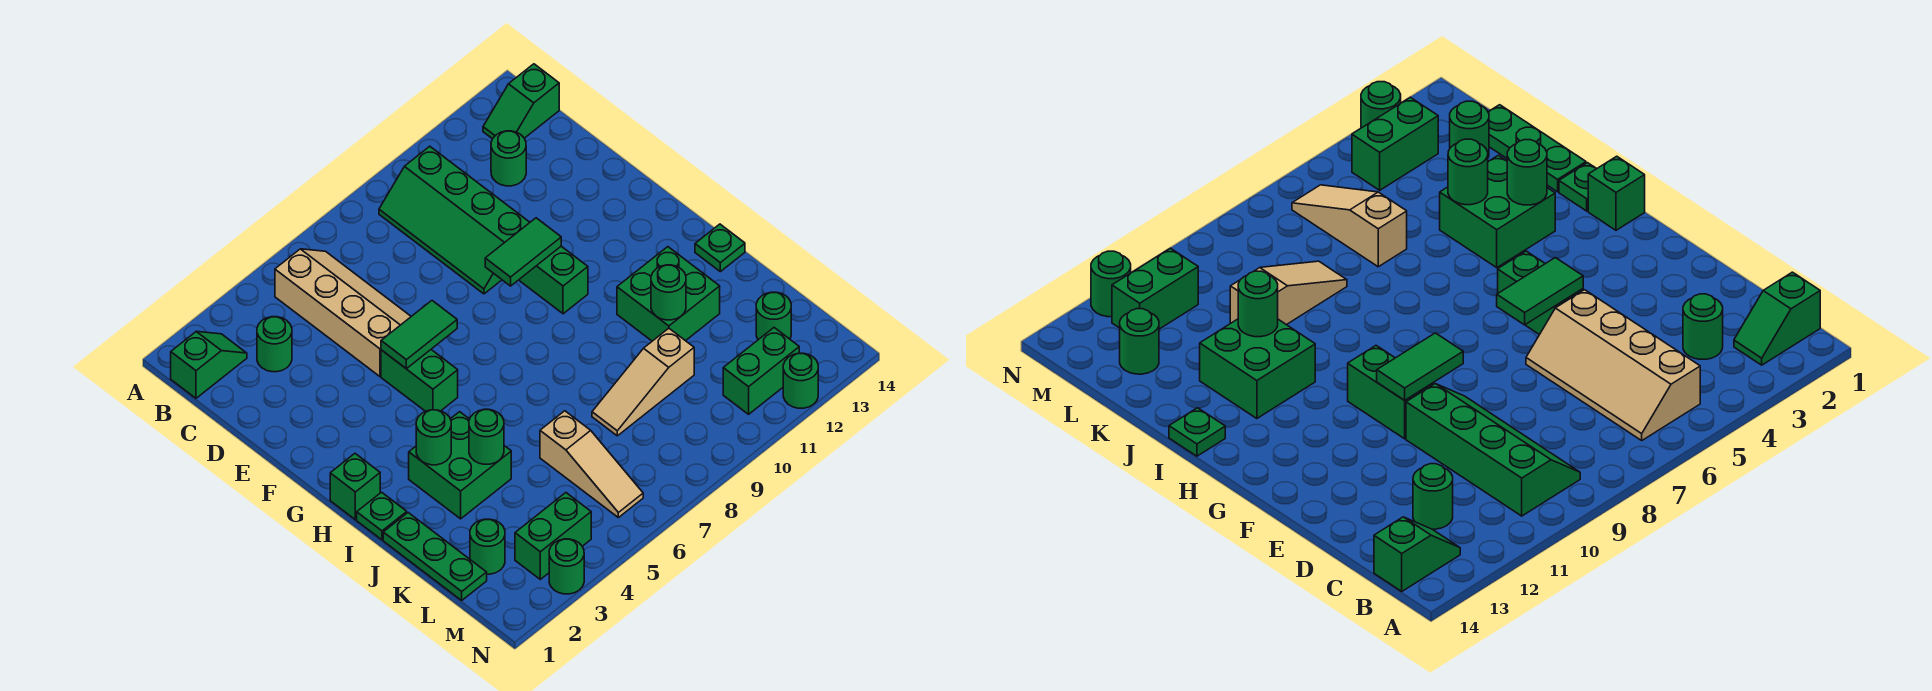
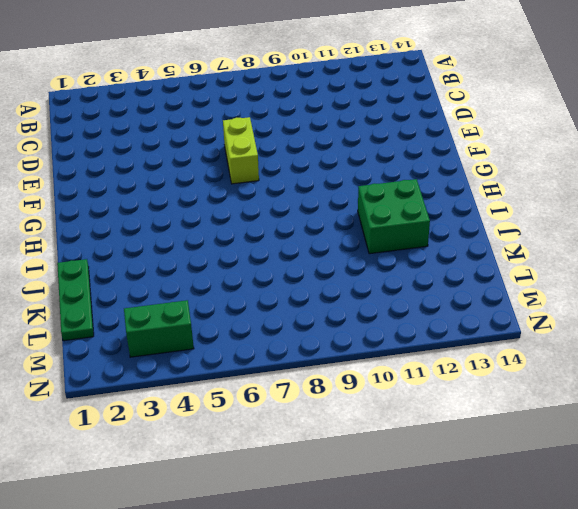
lime 1x2 brick [223,117,259,184] -> none
none -> green 1x2 slope [171,331,247,398]
none -> tan 2x4 slope [275,249,411,376]
none -> green 2x4 slope [379,146,530,294]

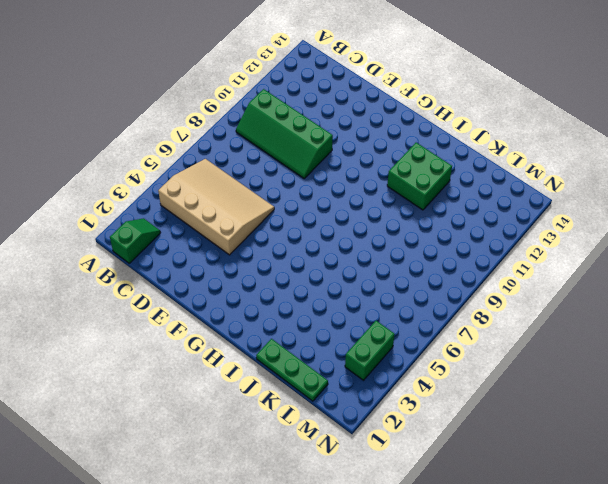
tan 3x4 slope [158,159,274,255] -> tan 2x4 slope [275,249,411,376]
none -> green 1x2 slope [483,64,559,139]
none -> green 1x1 round brick [257,317,292,372]
none -> green 1x1 round brick [491,131,526,186]

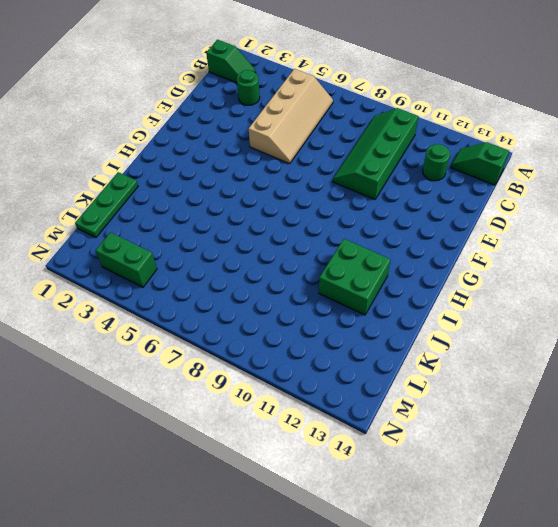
none -> green 1x2 brick [381,350,458,411]
none -> green 1x2 brick [519,246,588,314]
none -> green 1x1 brick [330,454,380,520]

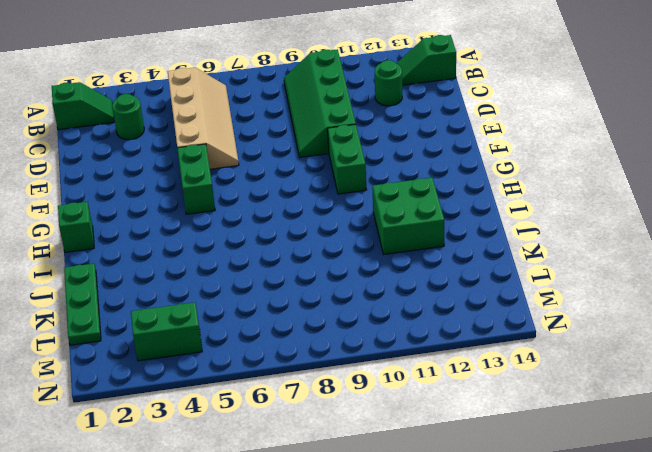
none -> green 1x1 plate [357,492,407,540]
none -> green 2x2 brick [409,412,511,519]
none -> green 1x1 plate [695,224,745,272]

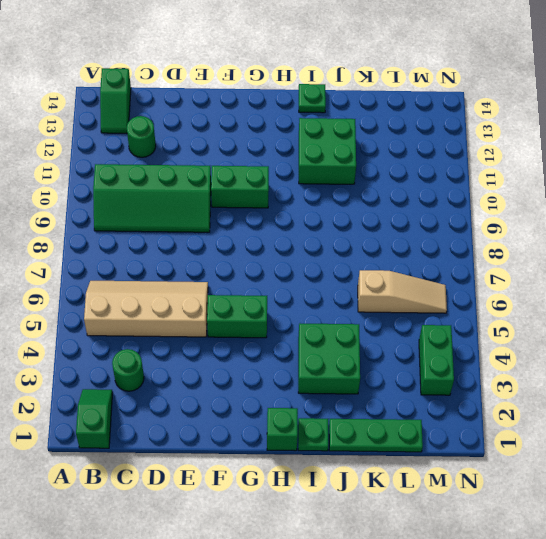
none -> tan 1x3 slope [592,328,694,436]
none -> green 1x1 round brick [470,519,505,574]
none -> green 1x1 round brick [756,292,791,340]

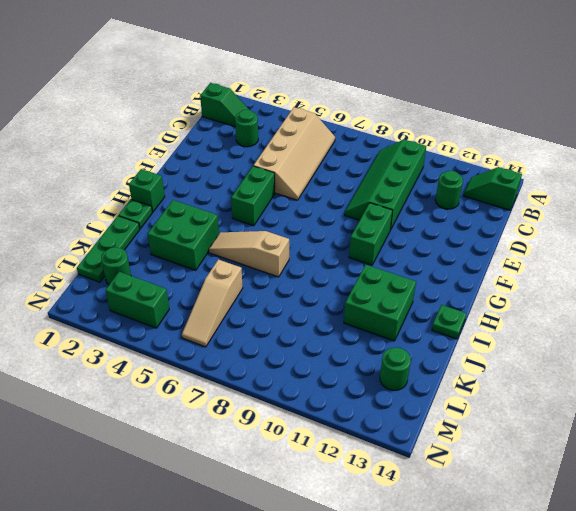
tan 1x3 slope [209,231,289,277] -> tan 1x3 slope moved to [592,328,694,436]
none -> green 1x2 brick [723,328,799,414]
none -> green 1x1 round brick [549,539,584,594]
none -> green 1x1 round brick [783,353,818,408]

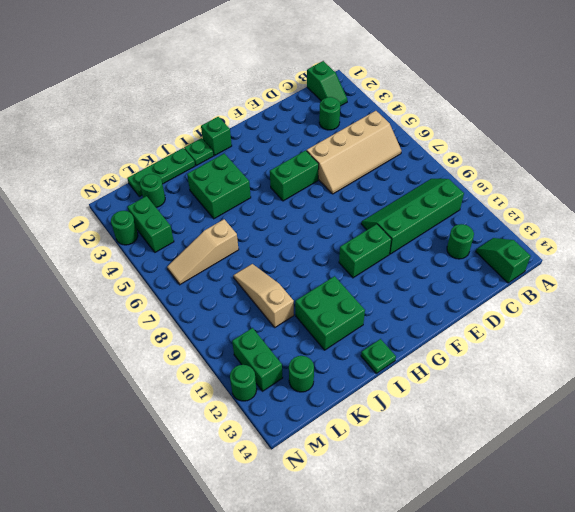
none -> green 1x2 tile [381,301,457,369]
none -> green 1x2 tile [485,218,561,286]
none -> green 1x1 round brick [416,410,451,465]

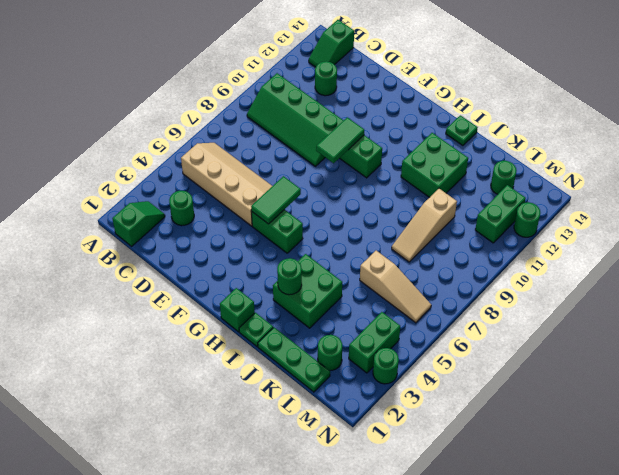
none -> green 1x1 round brick [469,409,504,464]
none -> green 1x1 round brick [651,265,686,320]

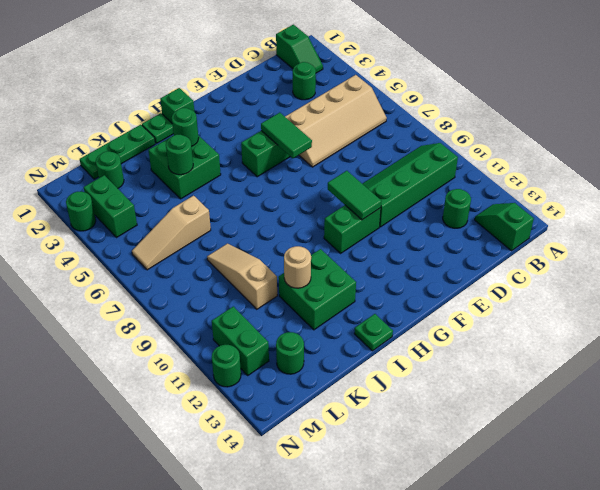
tan 1x1 round brick [284,246,311,288] -> green 1x1 round brick [651,265,686,320]

